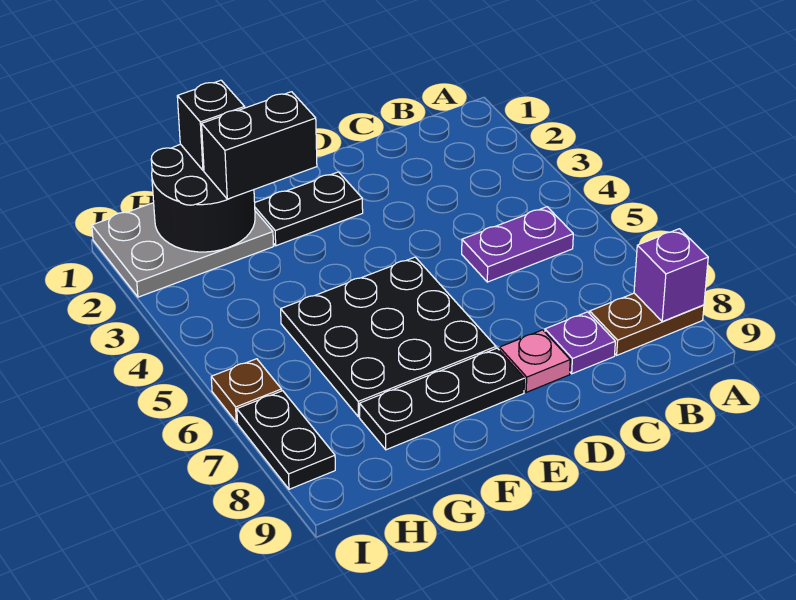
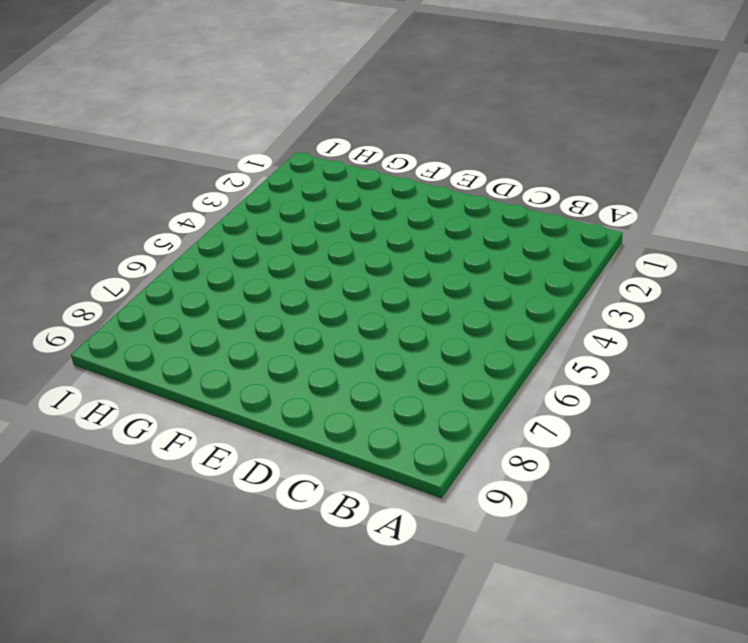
none -> brown 1x2 plate [590,293,704,355]
none -> purple 1x2 plate [462,207,573,282]
none -> purple 1x1 plate [545,312,615,374]

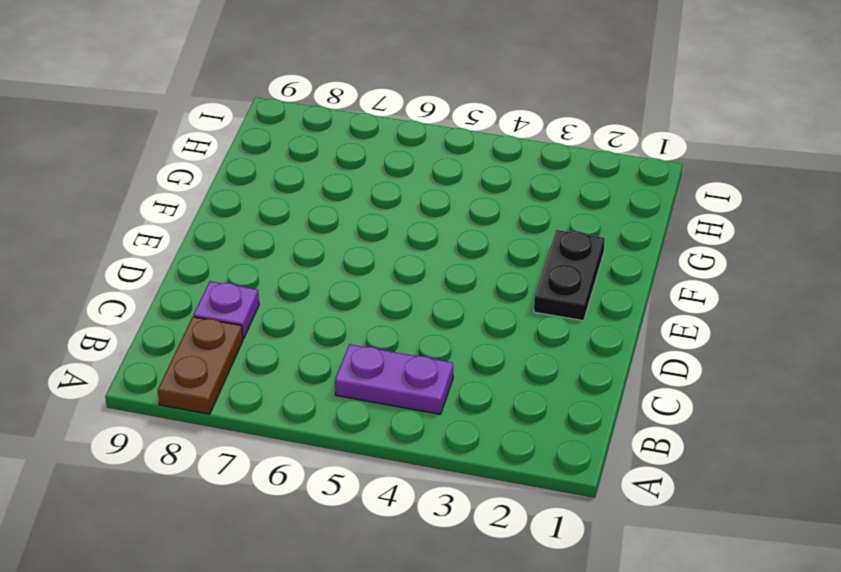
purple 1x2 plate [335,344,453,414] -> purple 1x2 plate turned to [462,207,573,282]
none -> pink 1x1 plate [499,330,570,392]
none -> black 3x3 plate [281,257,496,417]
none -> black 1x3 plate [360,348,524,450]

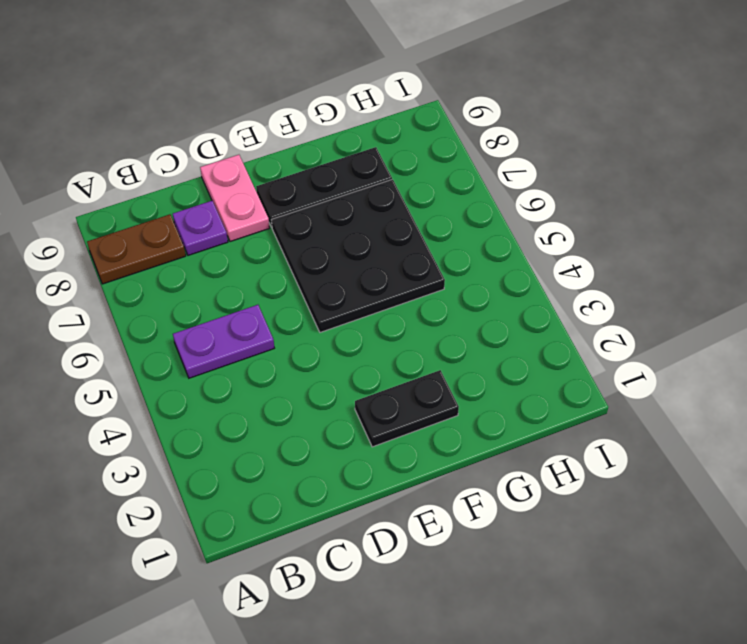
pink 1x2 plate [200,155,270,242] -> pink 1x1 plate [499,330,570,392]
none -> grey 2x3 plate [92,203,274,297]
none -> brown 1x1 plate [211,359,282,422]
none -> black 1x2 plate [237,391,335,489]

